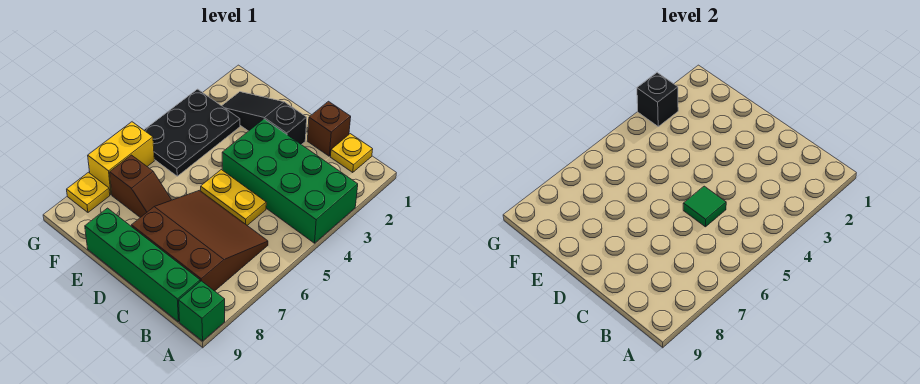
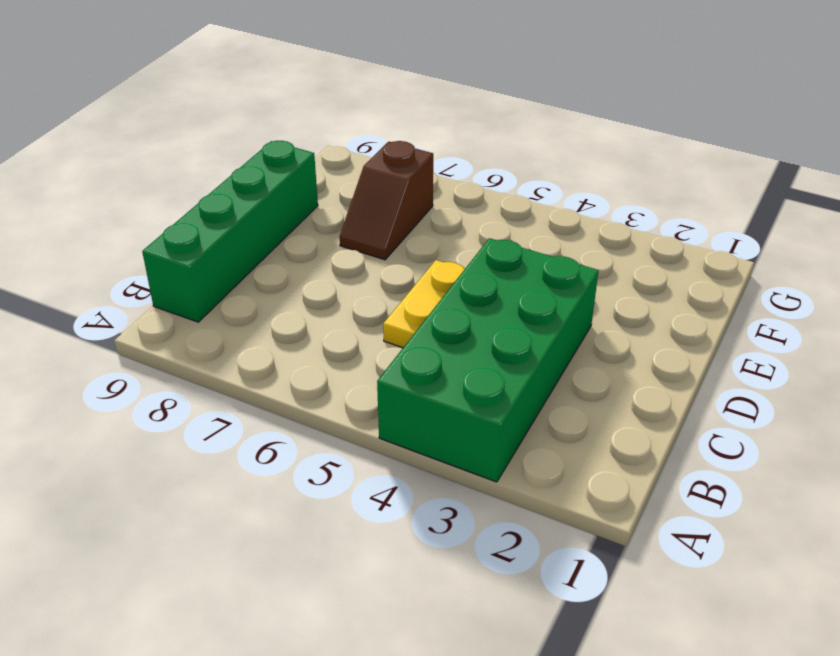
none -> green 1x1 brick [179,281,225,341]
none -> yellow 1x1 plate [331,134,373,172]
none -> brown 3x3 slope [131,190,268,291]

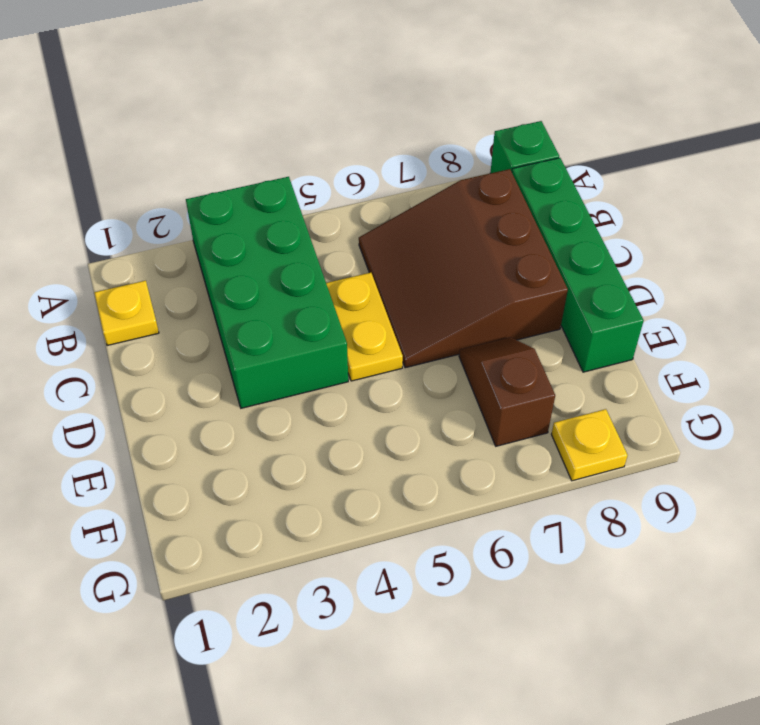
none -> brown 1x1 brick [308,101,351,156]
none -> black 1x3 slope [222,92,307,145]
none -> black 2x3 plate [144,89,240,176]

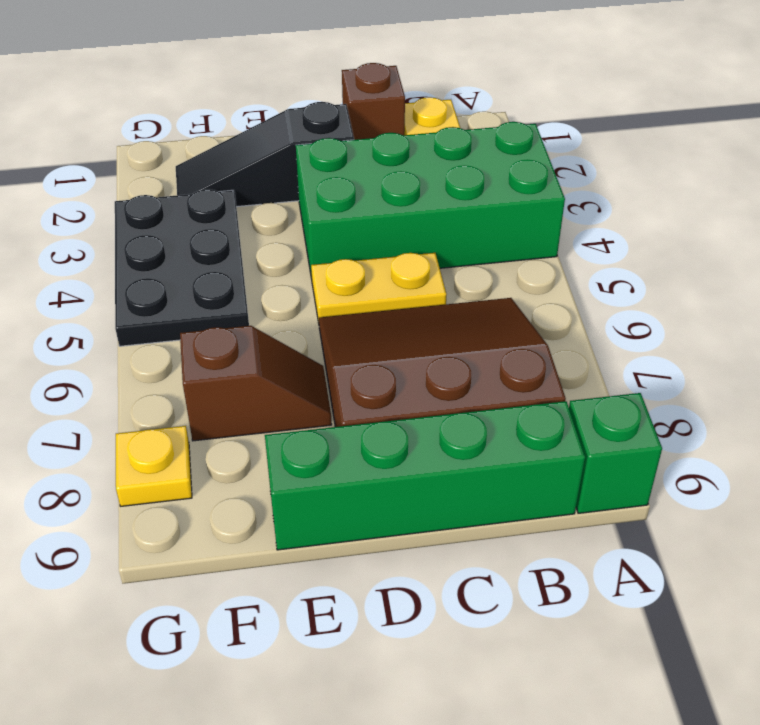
none -> yellow 1x2 brick [88,122,154,195]
none -> green 1x1 tile [683,186,726,227]
none -> black 1x1 brick [637,73,678,126]

